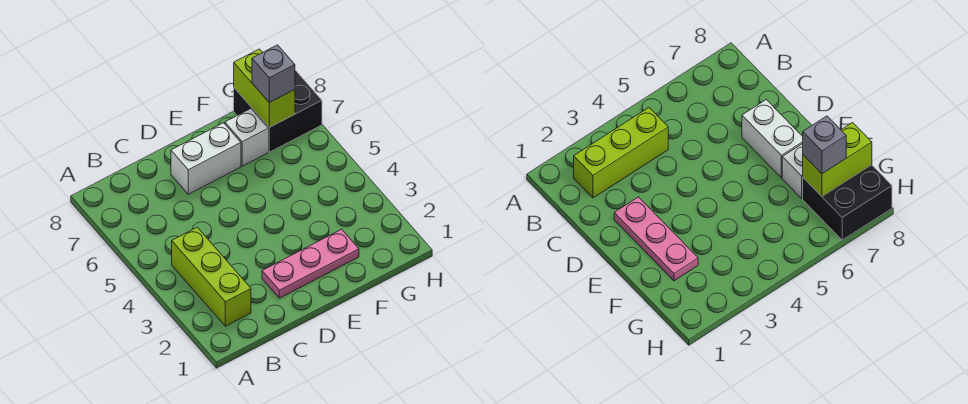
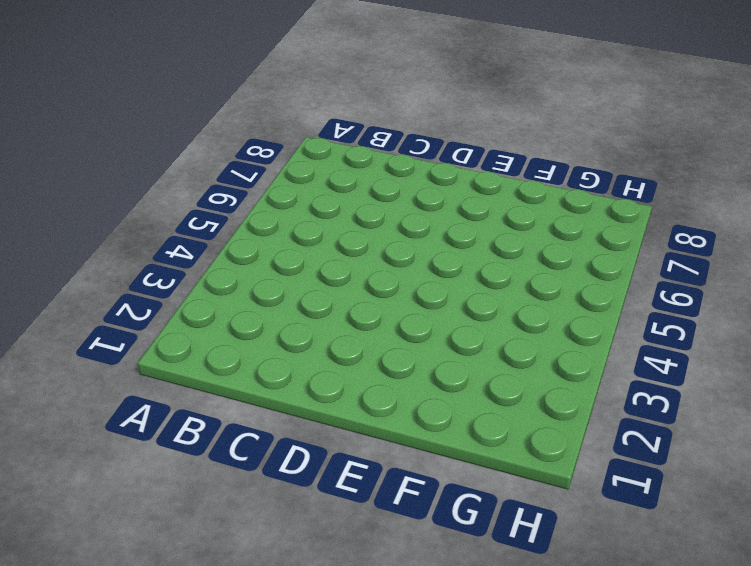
none -> lime 1x3 brick [172,227,251,326]
none -> pink 1x3 plate [262,229,359,298]

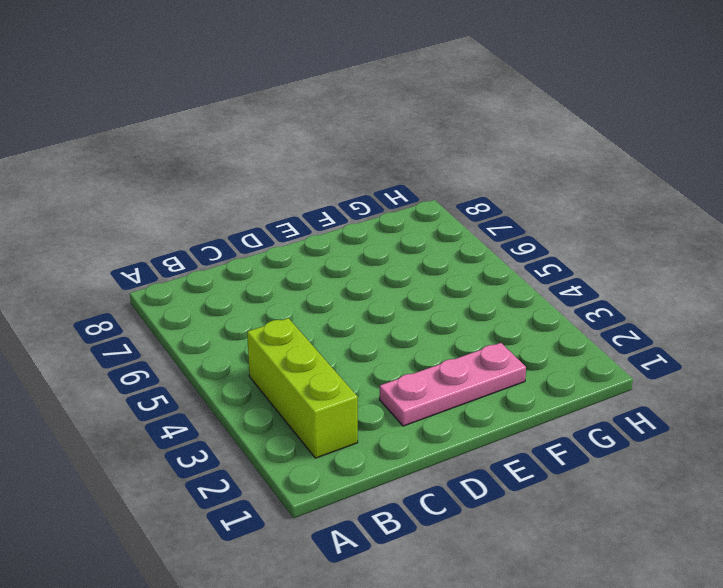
none -> white 1x2 brick [171,123,241,194]
none -> white 1x1 brick [225,109,268,166]

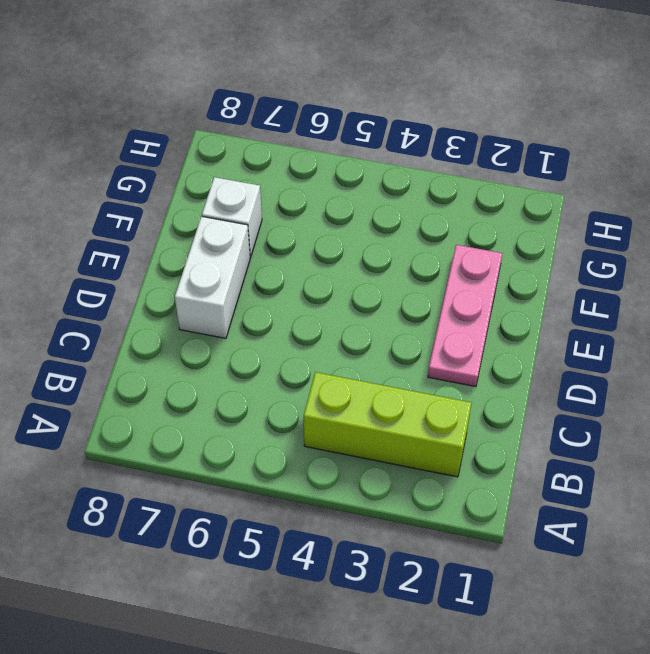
none -> black 2x2 brick [234,70,322,152]
none -> lime 1x2 brick [234,49,295,127]

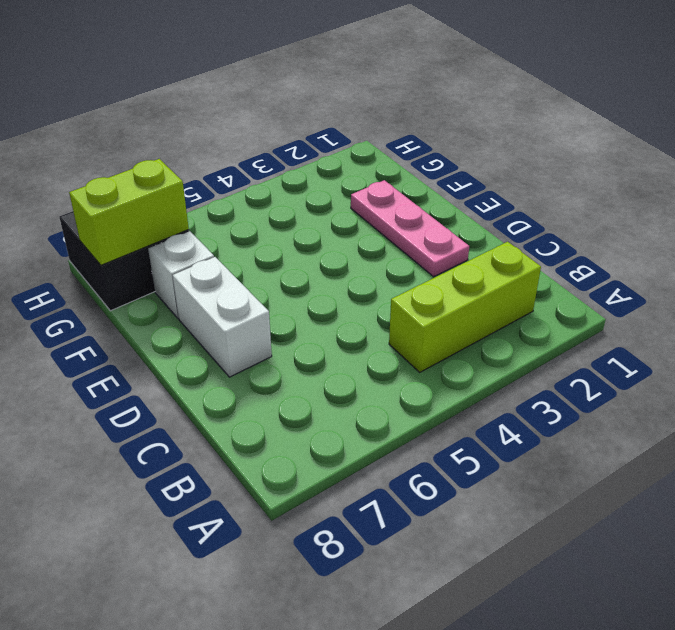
none -> grey 1x1 brick [252,45,295,102]

